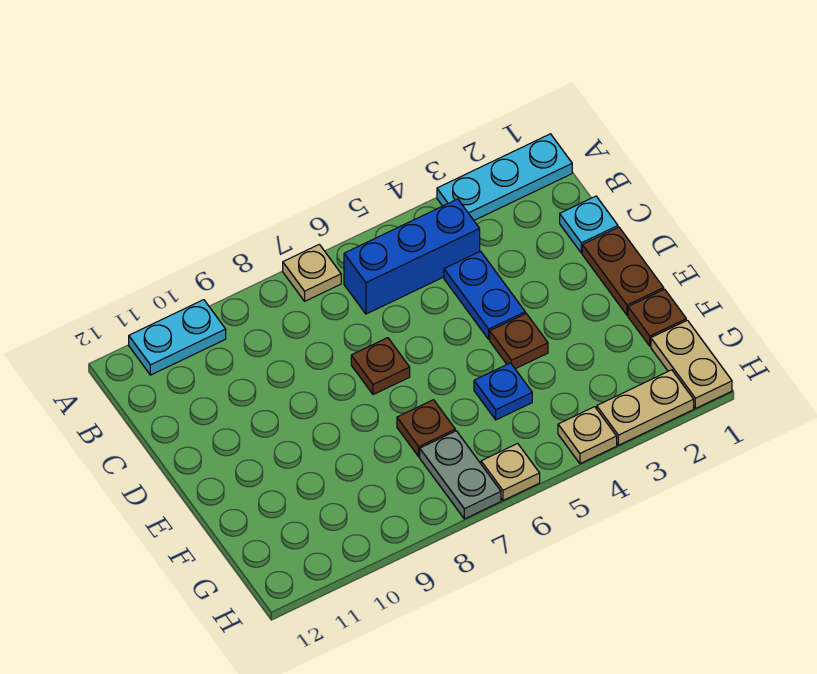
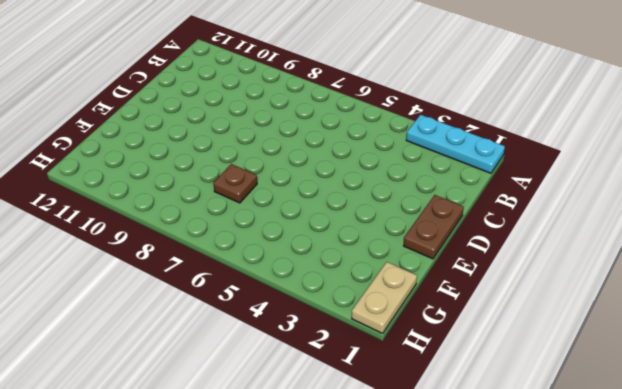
none -> tan 1x1 plate [283,244,341,301]
none -> cyan 1x2 plate [129,300,226,375]
none -> blue 1x3 brick [344,199,480,314]

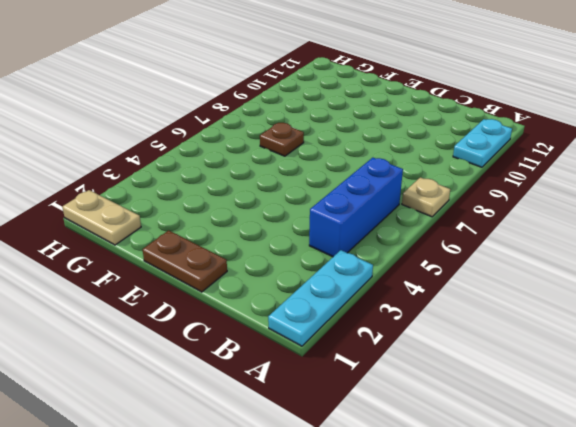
none -> cyan 1x1 plate [560,196,618,253]
none -> blue 1x2 plate [444,251,525,339]
none -> brown 1x1 plate [351,338,410,395]

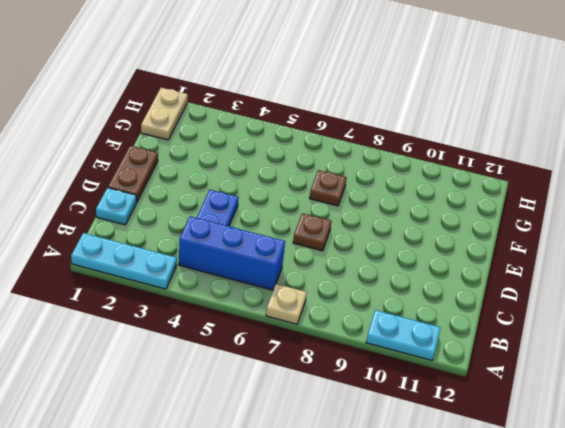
none -> brown 1x1 plate [490,314,548,369]
none -> brown 1x1 plate [628,289,686,346]
none -> blue 1x1 plate [474,363,532,420]

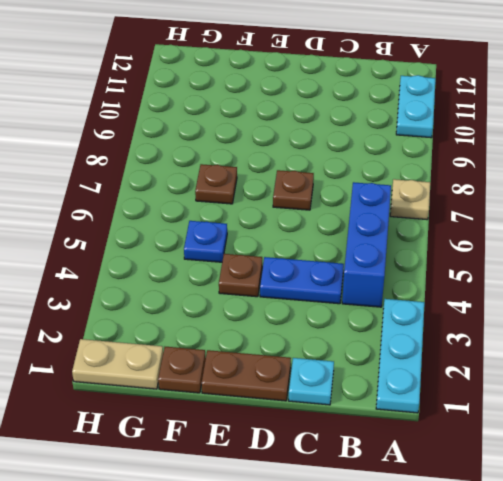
none -> grey 1x2 plate [420,431,501,519]
none -> tan 1x2 plate [597,370,694,445]
none -> tan 1x1 plate [558,407,617,464]

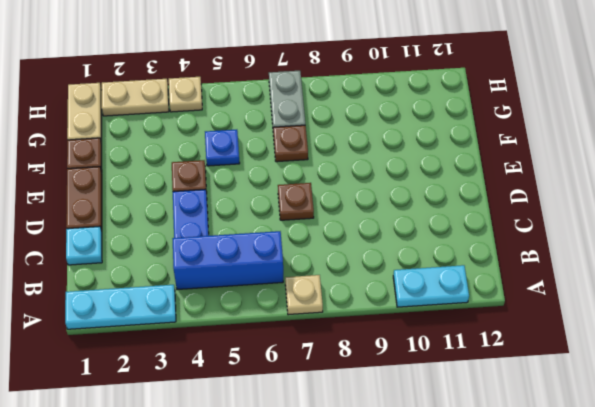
none -> tan 1x1 plate [481,443,540,500]

